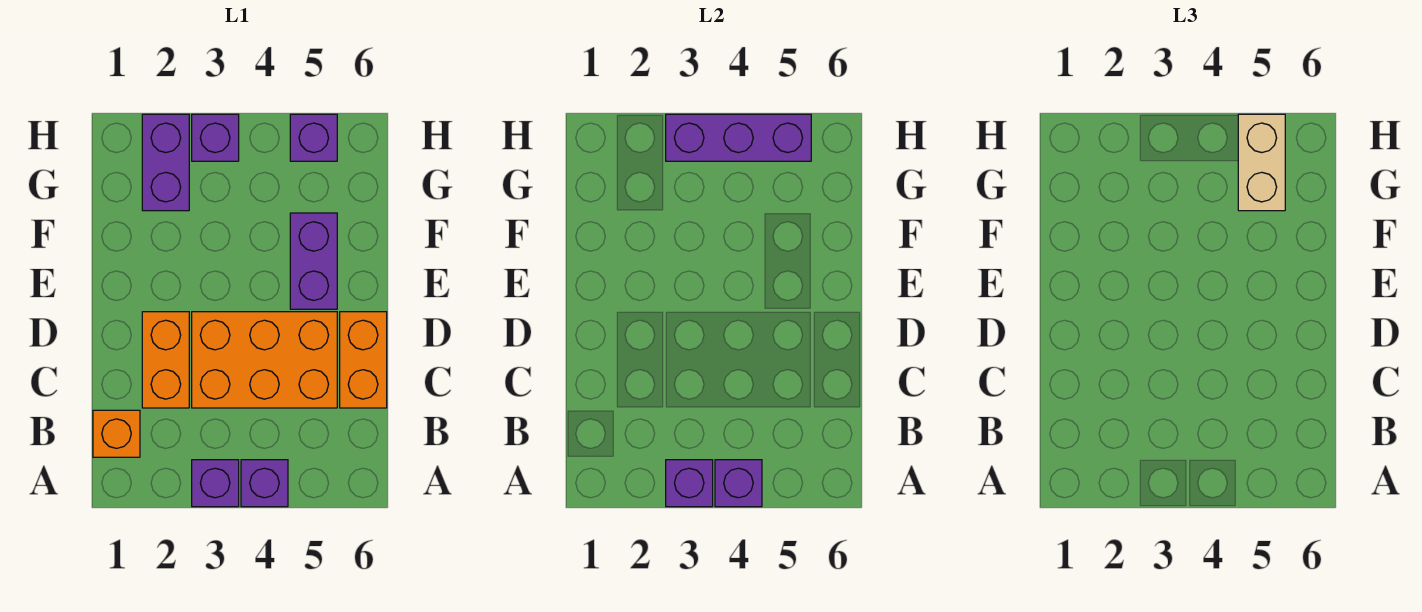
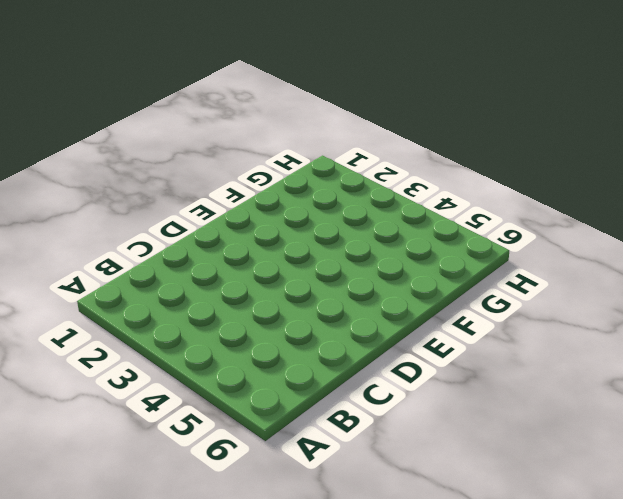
none -> purple 1x1 brick [192,460,239,507]
none -> purple 1x1 brick [241,460,288,507]
none -> orange 1x1 brick [93,410,140,457]

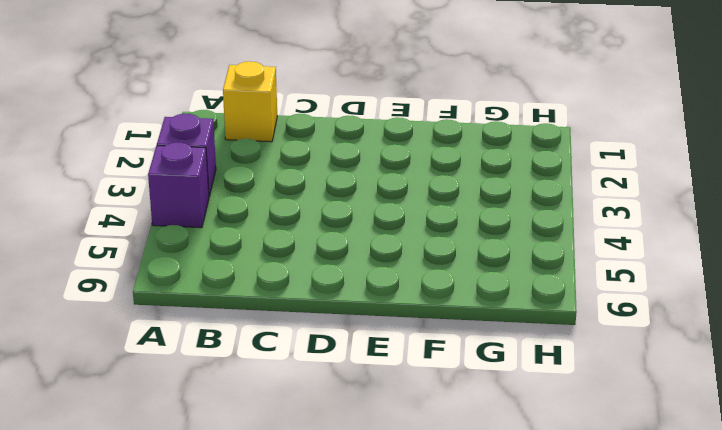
yellow 1x1 brick [223,61,277,142] -> orange 1x1 brick [93,410,140,457]
none -> orange 1x2 brick [142,312,189,408]
none -> orange 2x3 brick [192,312,337,408]
none -> orange 1x2 brick [340,312,387,408]

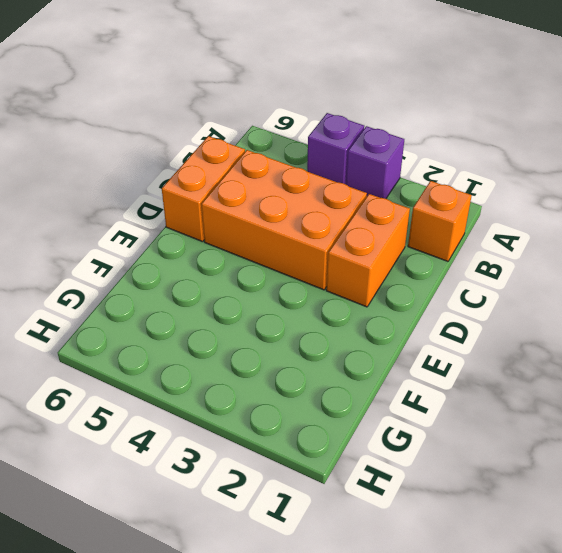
none -> purple 1x2 brick [290,213,337,309]
none -> purple 1x2 brick [142,114,189,211]
none -> purple 1x1 brick [192,114,239,161]

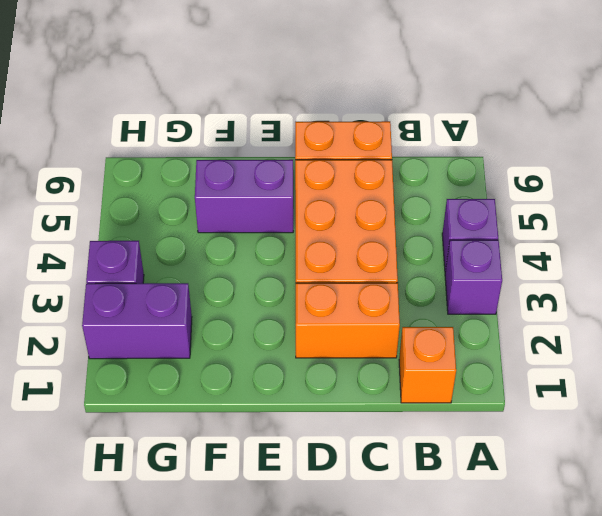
none -> purple 1x1 brick [290,114,337,161]
none -> purple 1x1 brick [666,460,713,507]
none -> purple 1x1 brick [715,460,762,507]

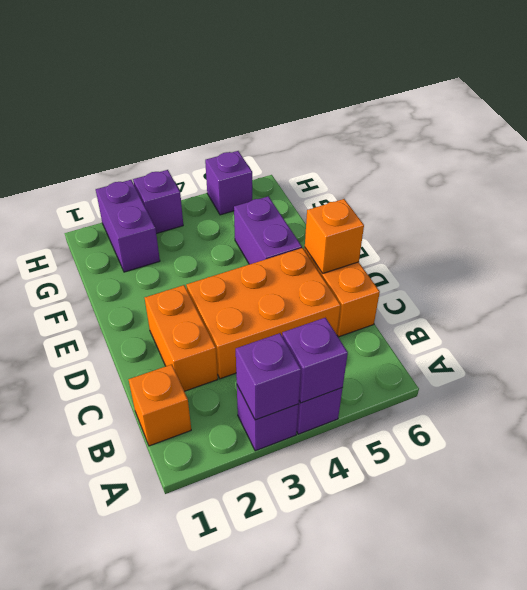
orange 1x1 brick [305,199,364,273] -> none
none -> purple 1x3 brick [666,114,811,161]
none -> tan 1x2 brick [1238,114,1285,211]

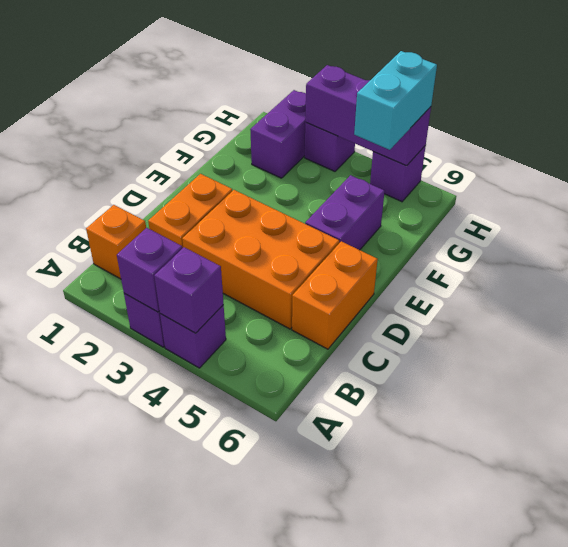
cyan 1x2 brick [354,51,437,150] -> tan 1x2 brick [1238,114,1285,211]

